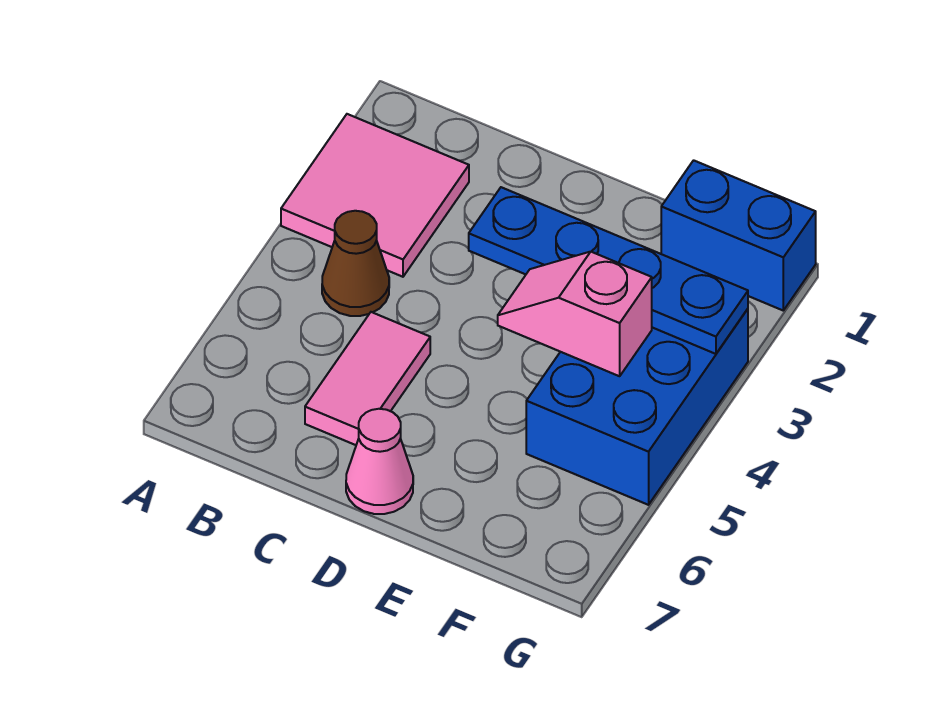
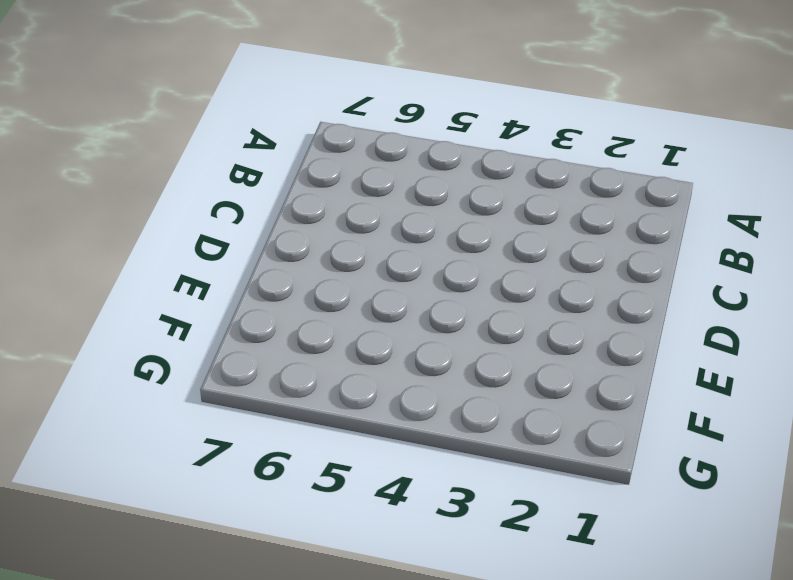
none -> pink 2x2 tile [281,114,469,277]
none -> brown 1x1 cone [322,211,389,316]

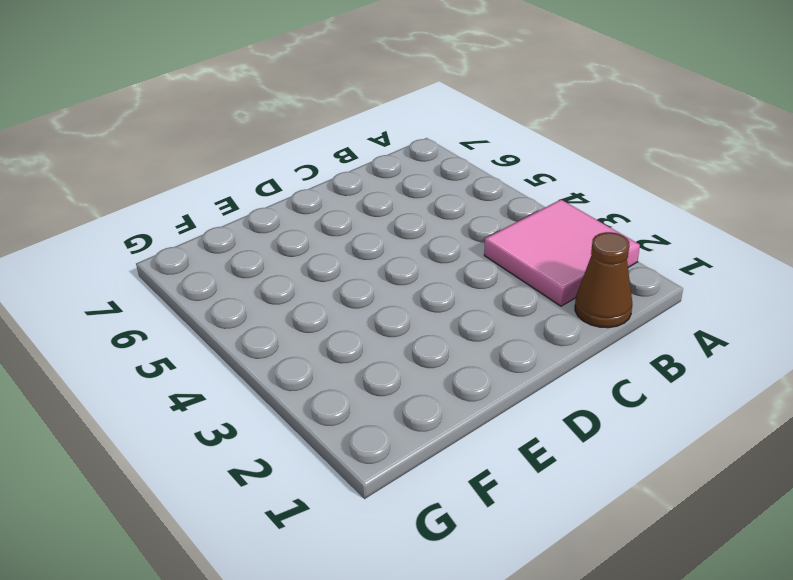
brown 1x1 cone [575,232,632,328] -> brown 1x1 cone moved to [322,211,389,316]
none -> pink 1x2 tile [305,312,430,445]
none -> pink 1x1 cone [346,409,413,514]

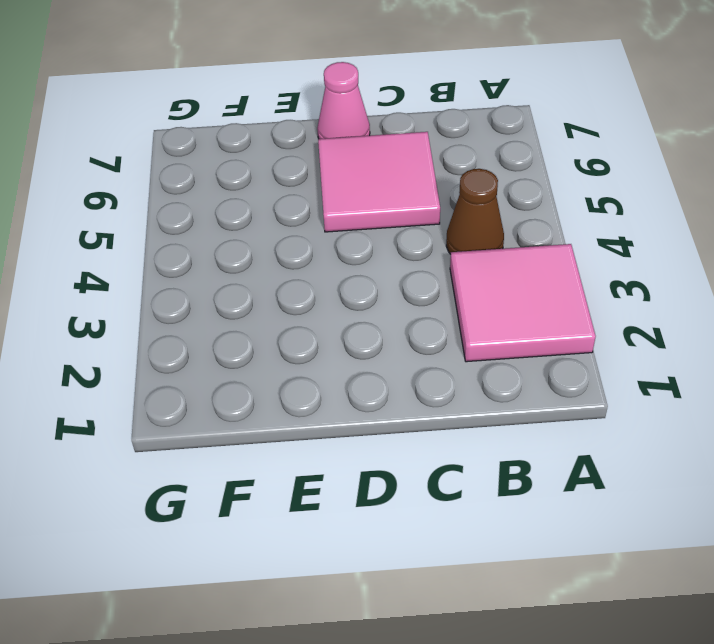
pink 2x2 tile [318,132,440,232] -> pink 1x2 tile [305,312,430,445]
none -> blue 1x2 brick [661,160,816,310]
none -> blue 2x3 brick [526,309,748,505]

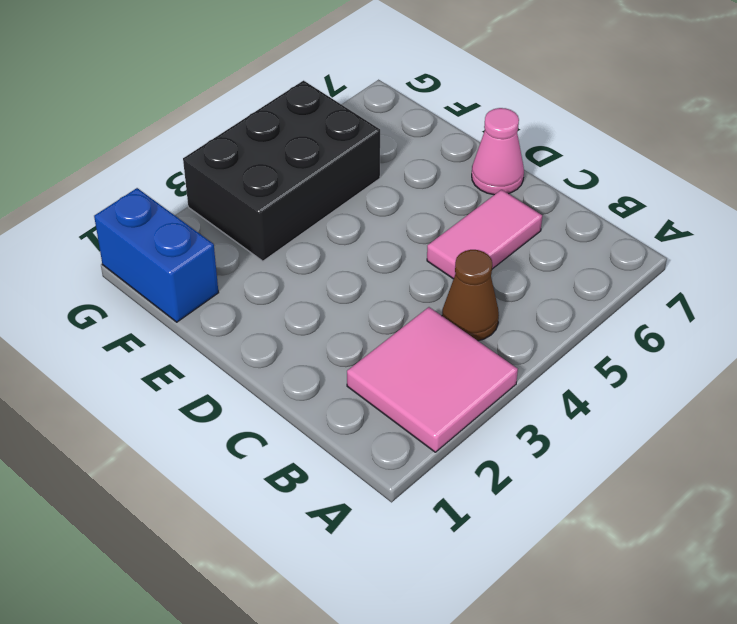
black 2x3 brick [183,81,380,261] -> blue 2x3 brick [526,309,748,505]
none -> blue 1x4 plate [469,187,748,354]
none -> pink 1x2 slope [498,252,652,376]

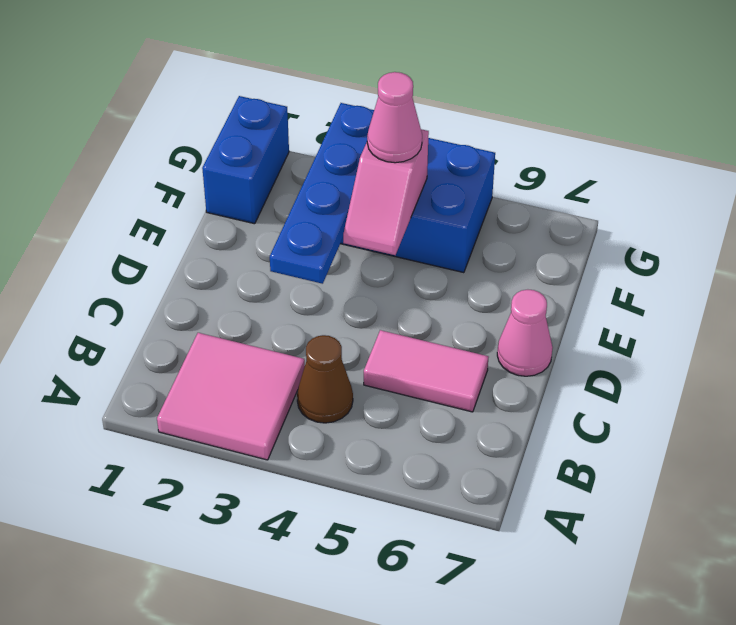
pink 1x1 cone [367,72,422,163] -> none

